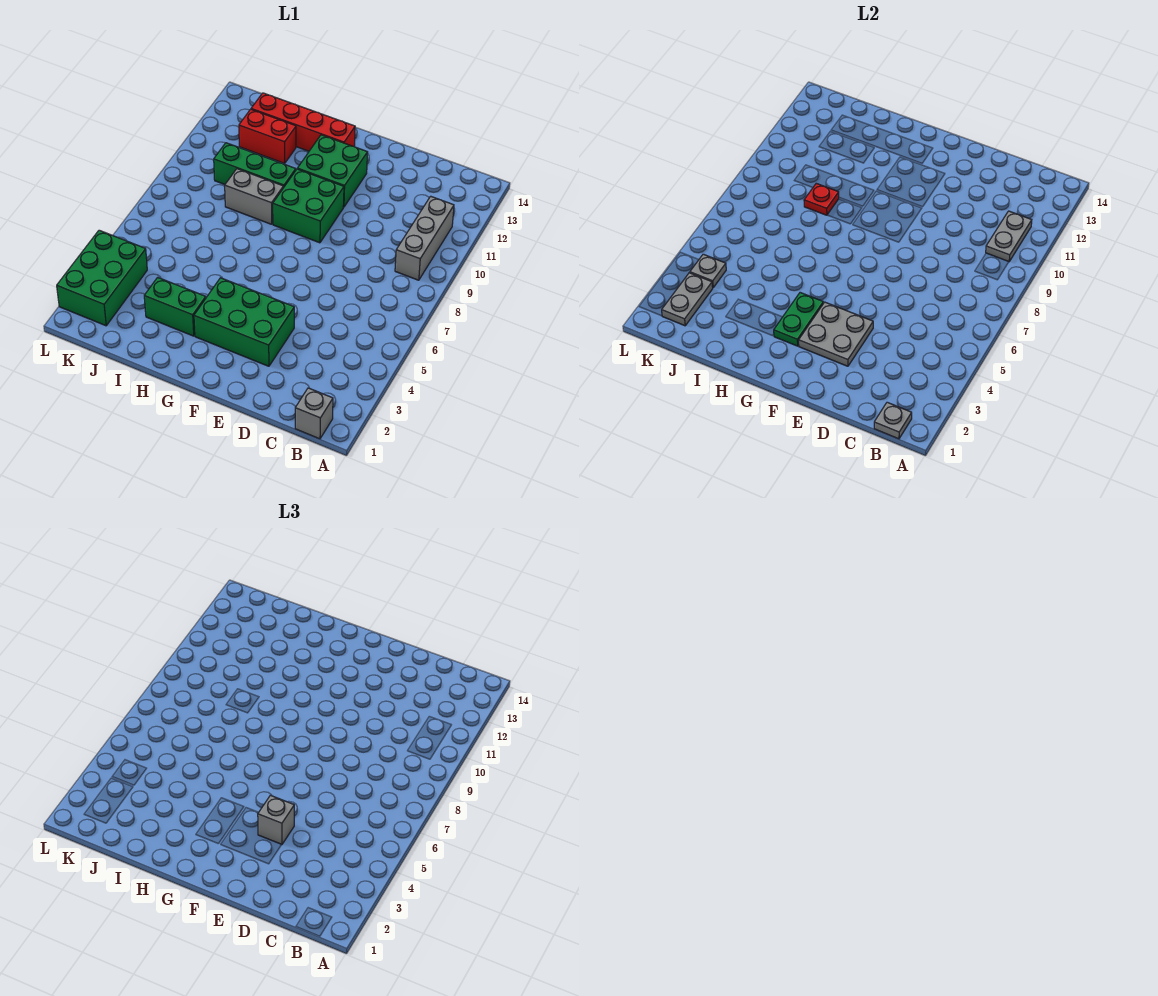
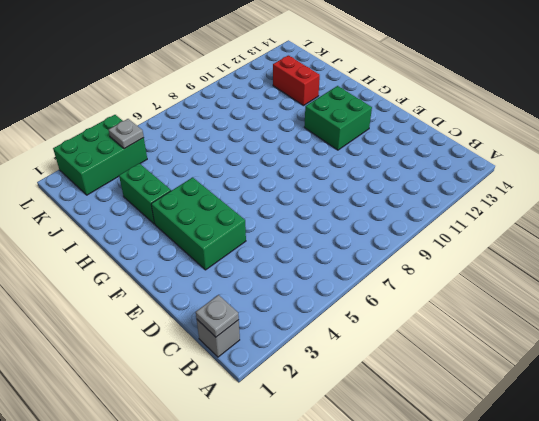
none -> grey 1x3 brick [395,196,454,280]
none -> green 2x2 brick [273,169,344,243]
none -> red 1x4 brick [251,93,355,151]

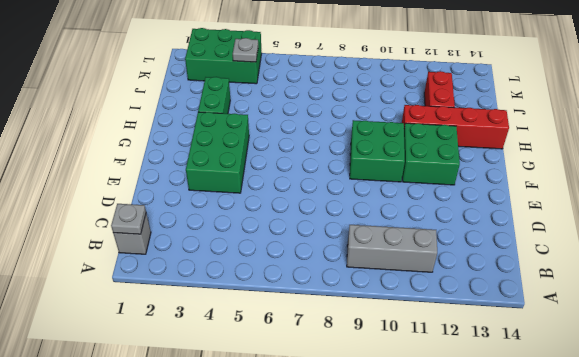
red 1x4 brick [402,105,509,149] -> red 1x4 brick turned to [251,93,355,151]
none -> grey 1x2 brick [225,169,283,224]
none -> green 1x3 brick [214,143,296,188]
none -> grey 1x2 plate [986,211,1032,261]

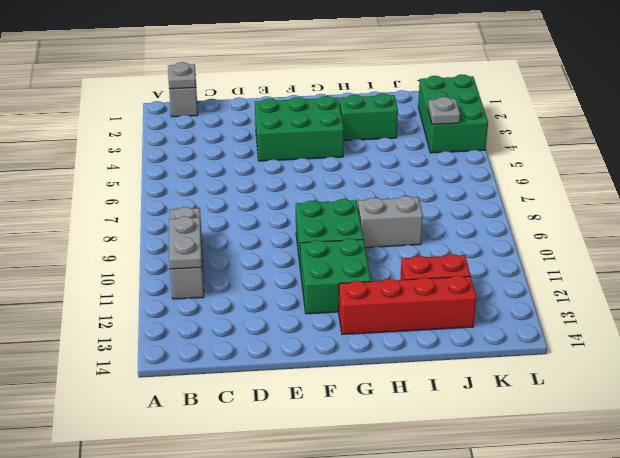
none -> green 1x3 brick [214,143,296,188]
none -> grey 2x2 plate [799,302,873,366]
none -> green 1x2 plate [774,293,823,346]

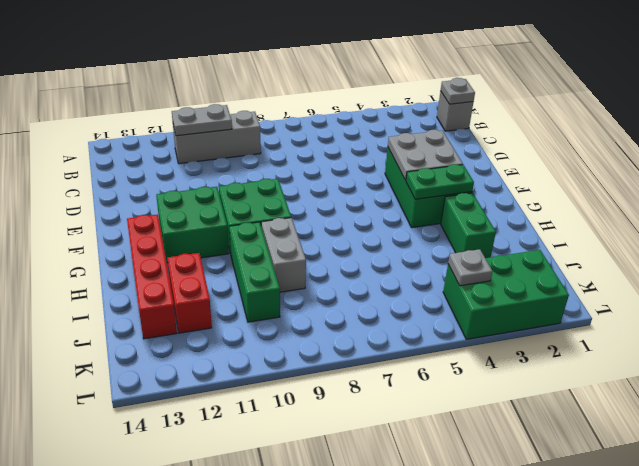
none -> red 1x1 plate [804,183,839,215]
none -> grey 1x2 plate [662,273,713,326]
none -> grey 1x1 brick [258,795,294,845]

